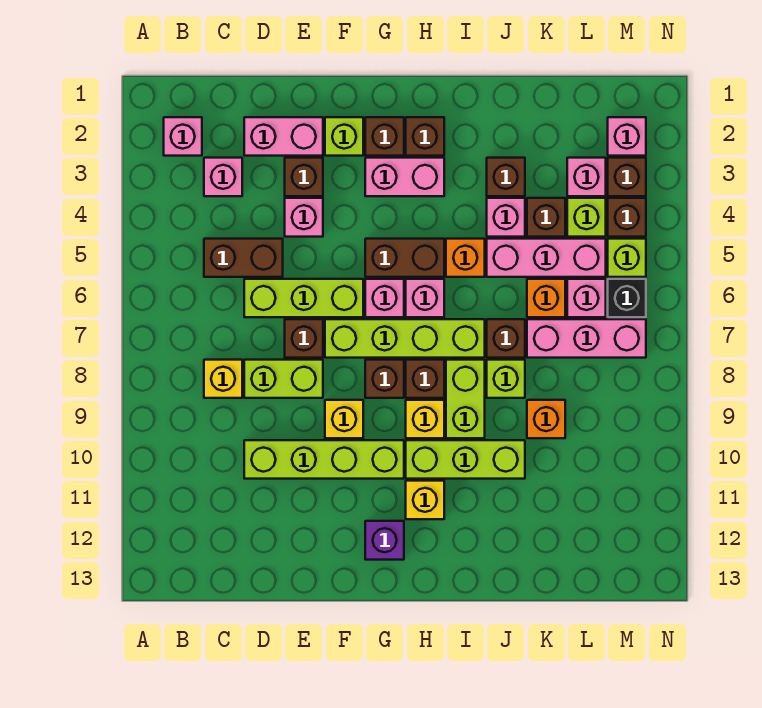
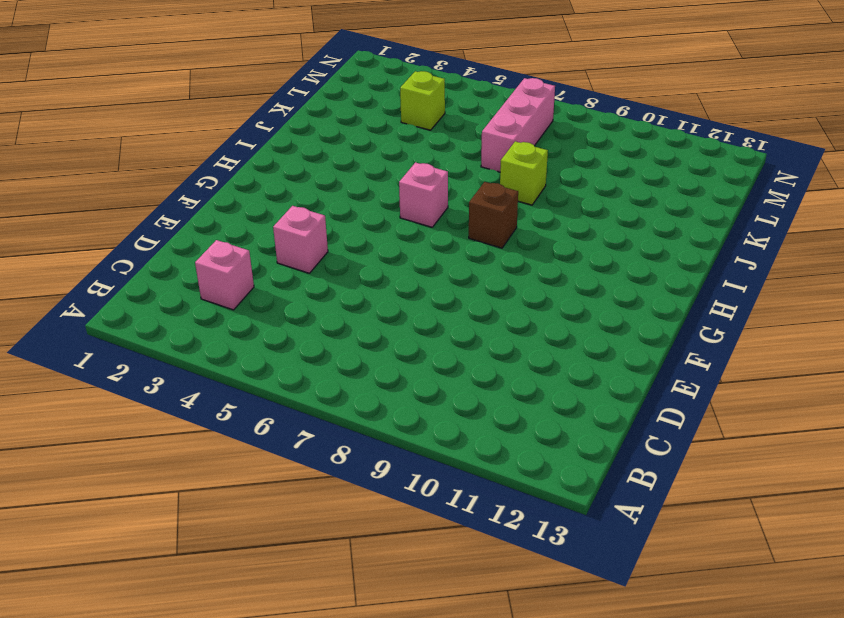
none -> pink 1x1 brick [164,117,202,156]
none -> brown 1x2 brick [204,239,283,277]
none -> yellow 1x1 brick [204,360,242,398]
none -> pink 1x2 brick [244,117,323,156]

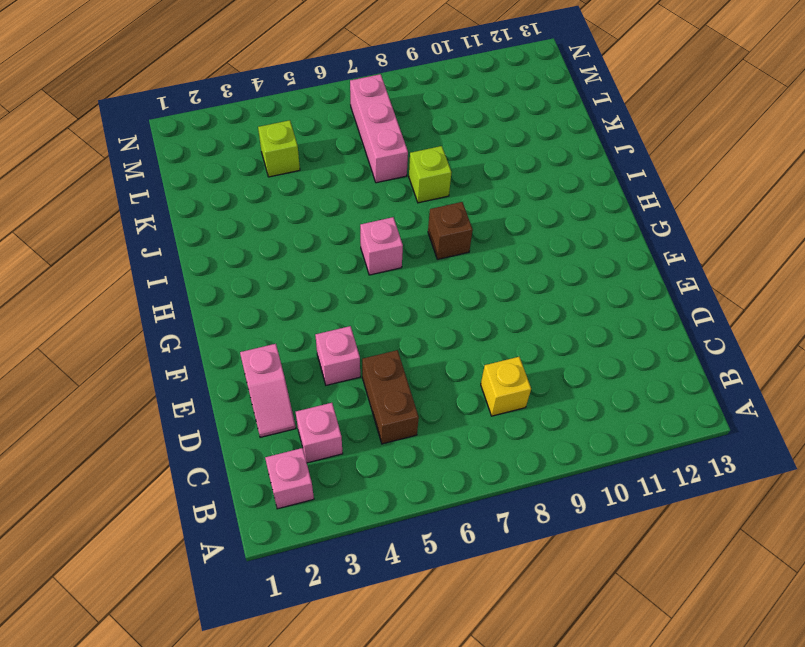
pink 1x2 slope [240,344,296,437] -> pink 1x2 brick [244,117,323,156]
none -> lime 1x3 brick [244,279,363,317]
none -> lime 1x2 brick [244,360,323,398]
none -> lime 1x4 brick [244,440,404,479]
none -> brown 1x1 brick [285,158,323,196]

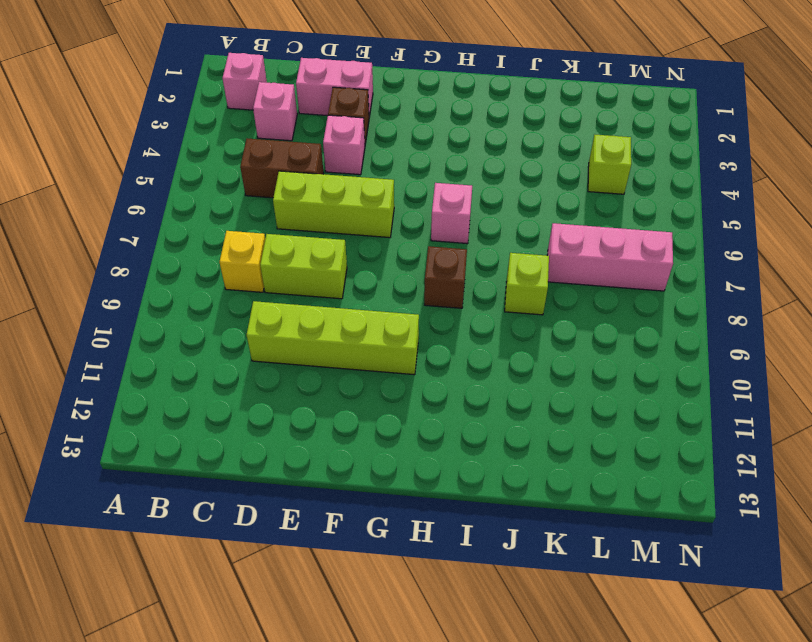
none -> brown 1x1 brick [285,319,323,358]
none -> lime 1x1 brick [325,117,363,156]
none -> lime 1x4 brick [325,319,485,358]
none -> yellow 1x1 brick [325,400,363,438]

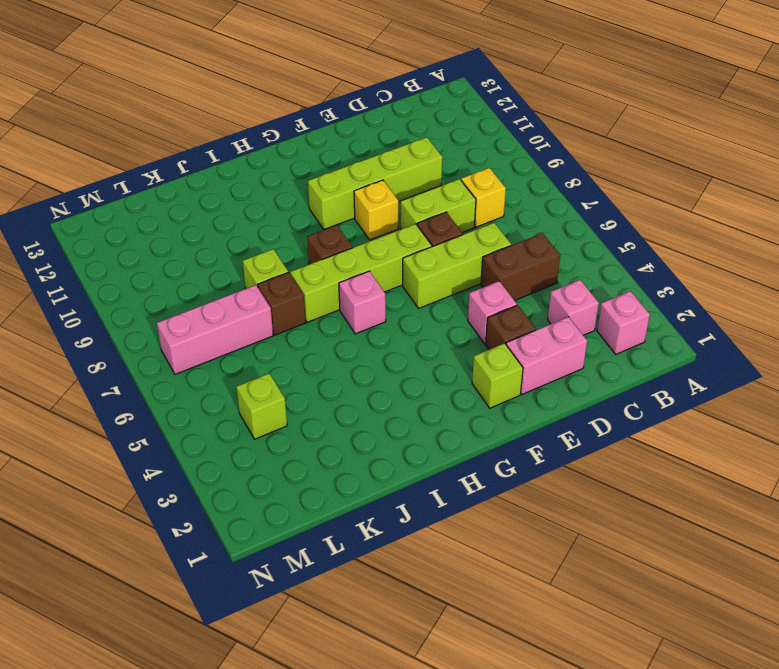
none -> brown 1x1 brick [365,117,404,156]
none -> pink 1x2 brick [365,158,444,196]
none -> brown 1x2 brick [365,239,444,277]
none -> pink 1x1 brick [365,279,404,317]

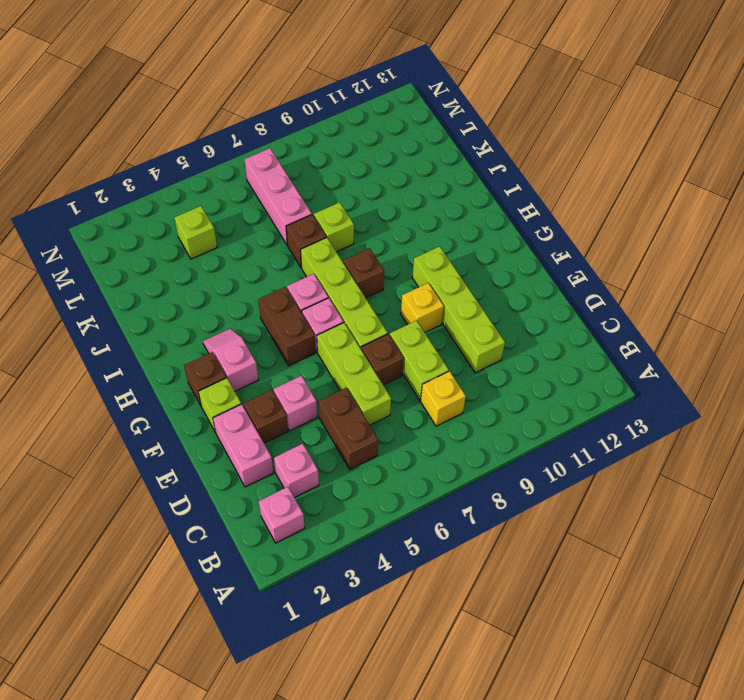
pink 1x2 slope [203,329,258,391] -> pink 1x2 brick [365,158,444,196]
none -> brown 1x1 brick [365,360,404,398]
none -> purple 1x1 brick [365,521,404,560]
none -> brown 1x1 brick [406,117,444,156]
none -> yellow 1x1 brick [406,400,444,438]

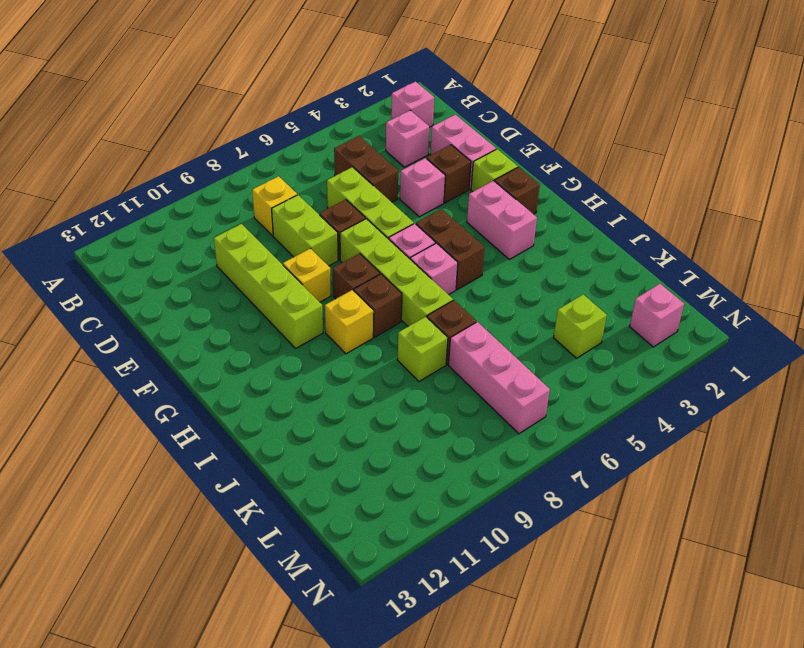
none -> purple 1x1 brick [365,521,404,560]
none -> brown 1x1 brick [406,117,444,156]
none -> lime 1x3 brick [406,440,525,479]
none -> yellow 1x1 brick [406,481,444,519]

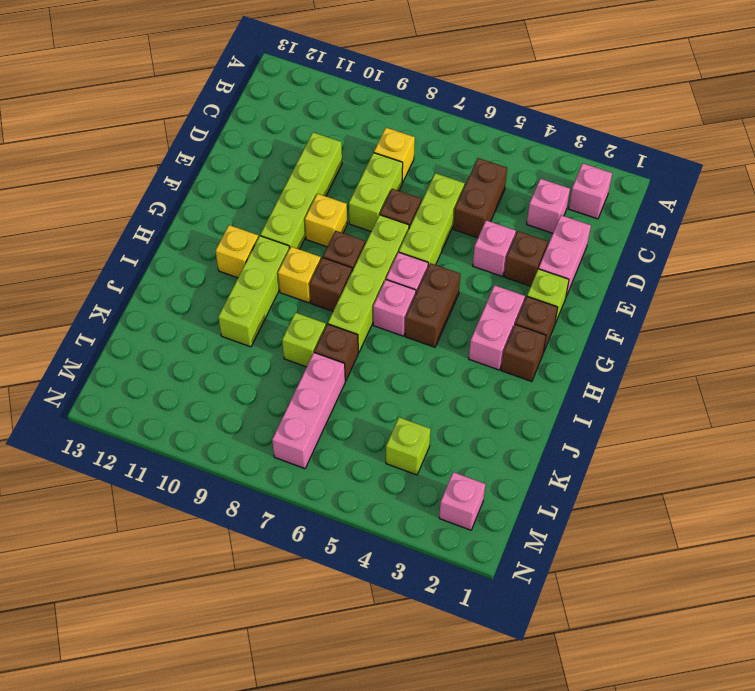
none -> purple 1x1 brick [365,521,404,560]
none -> orange 1x1 brick [446,239,485,277]
none -> lime 1x2 brick [446,360,485,438]
none -> brown 1x1 brick [487,158,525,196]

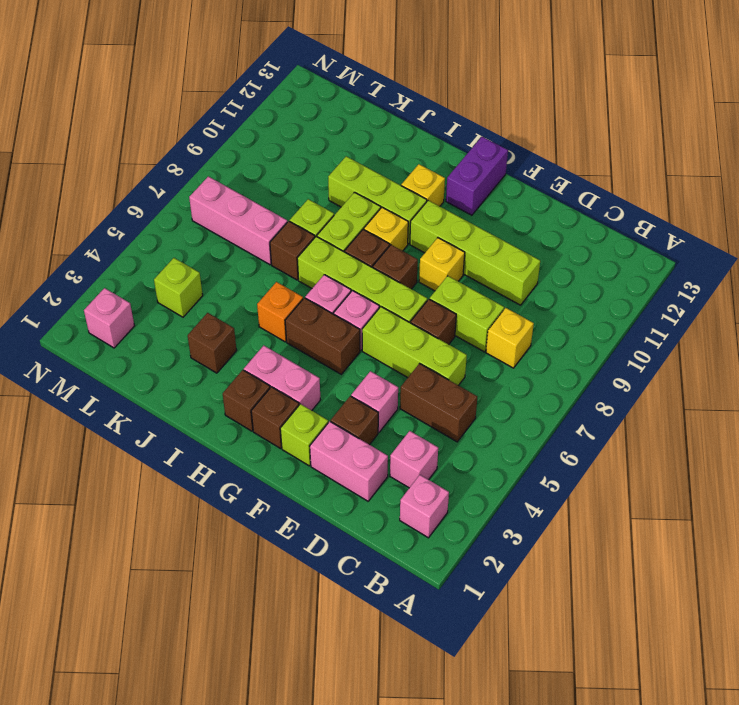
purple 1x2 brick [446,137,508,215] -> purple 1x1 brick [365,521,404,560]
none -> pink 1x1 brick [487,198,525,237]
none -> pink 1x3 brick [487,239,606,277]
none -> brown 1x1 brick [527,198,565,237]
none -> orange 1x1 brick [527,279,565,317]

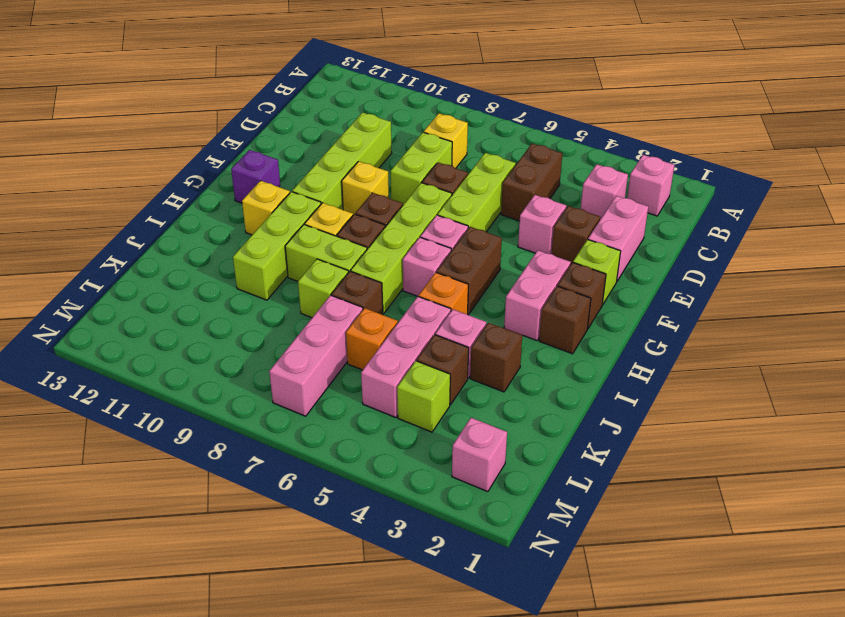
none -> orange 1x1 brick [527,400,565,438]
none -> pink 1x1 brick [567,158,606,196]
none -> pink 1x1 brick [567,279,606,317]
none -> brown 1x1 brick [608,158,646,196]

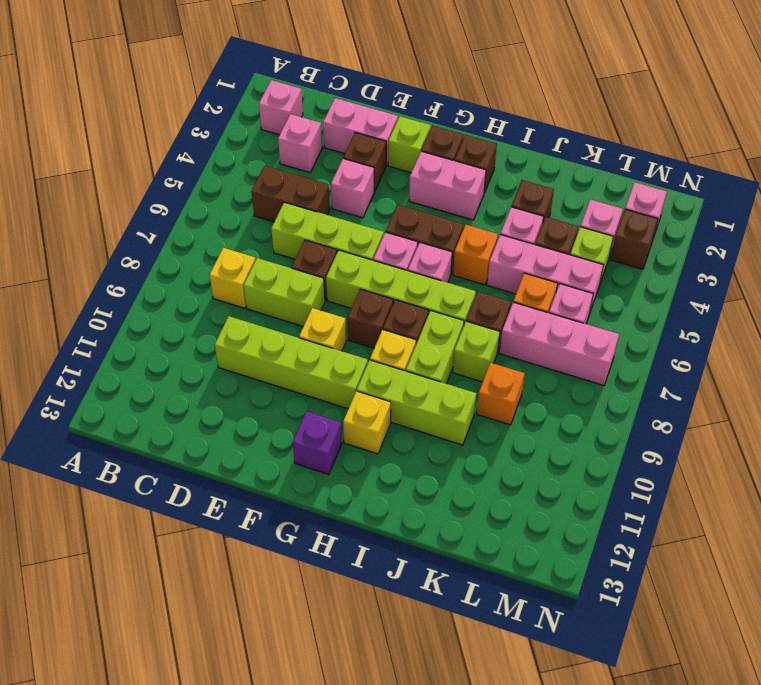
none -> brown 1x1 brick [608,198,646,237]
none -> lime 1x1 brick [608,239,646,277]
none -> black 1x1 brick [608,279,646,317]

